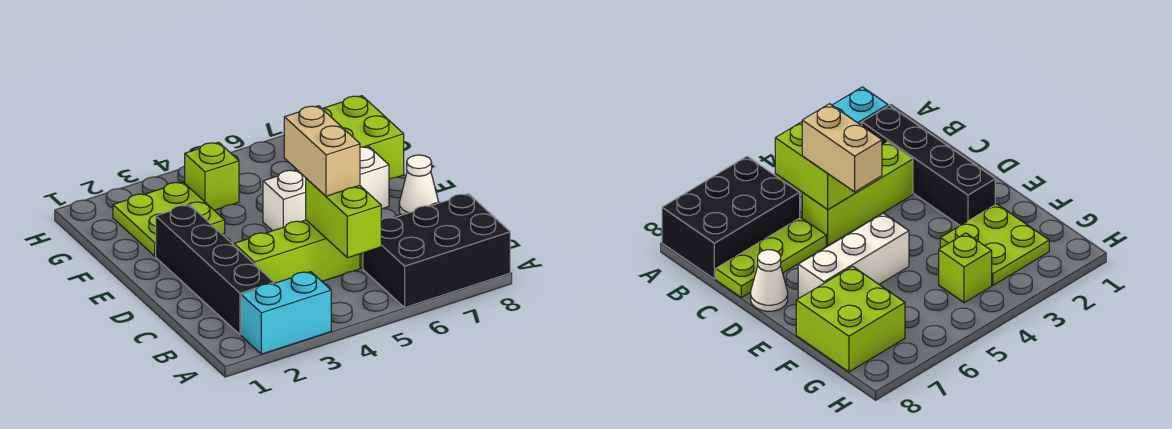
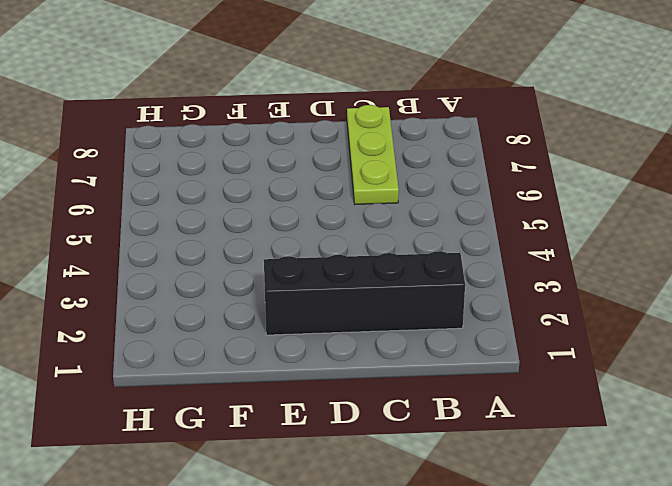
none -> cyan 1x2 brick [241,272,331,354]
none -> black 2x3 brick [363,194,510,307]
none -> lime 1x3 brick [234,220,360,283]

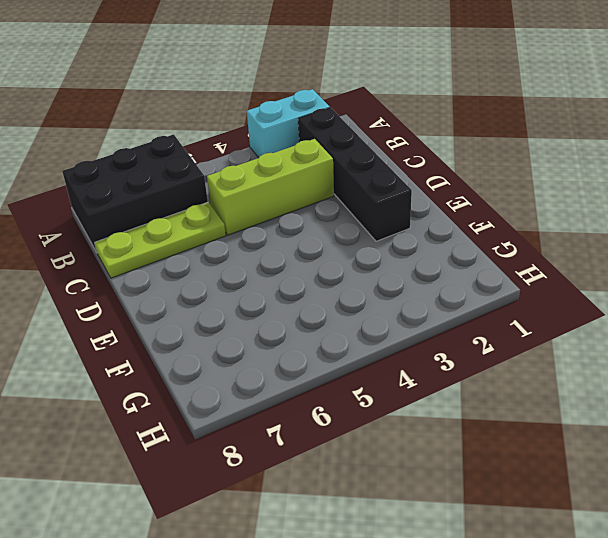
none -> white 1x1 cone [399,155,439,215]
none -> white 1x3 brick [263,147,389,231]
none -> lime 2x2 plate [113,182,225,256]

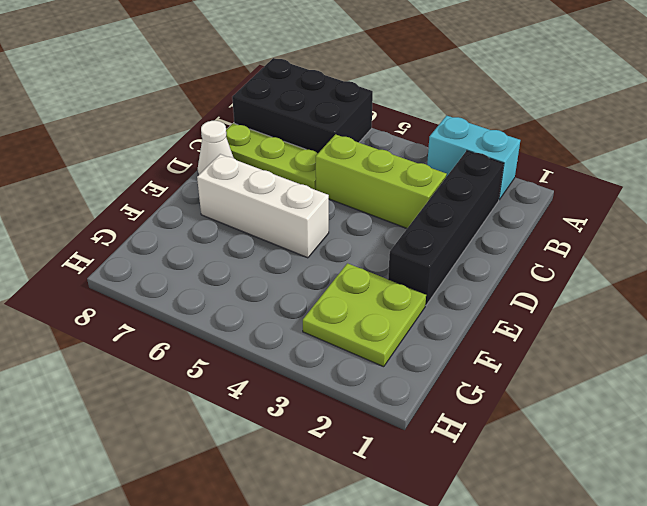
none -> lime 2x2 brick [322,96,404,179]
none -> lime 1x1 brick [185,142,239,210]
none -> lime 1x2 brick [306,178,381,258]

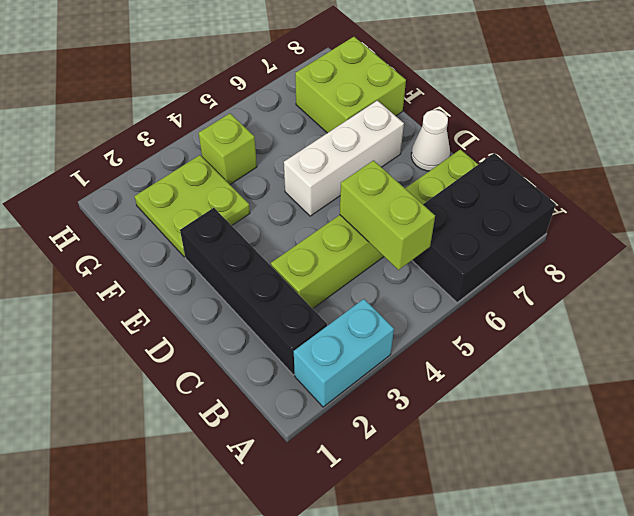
none -> tan 1x2 brick [284,106,360,196]

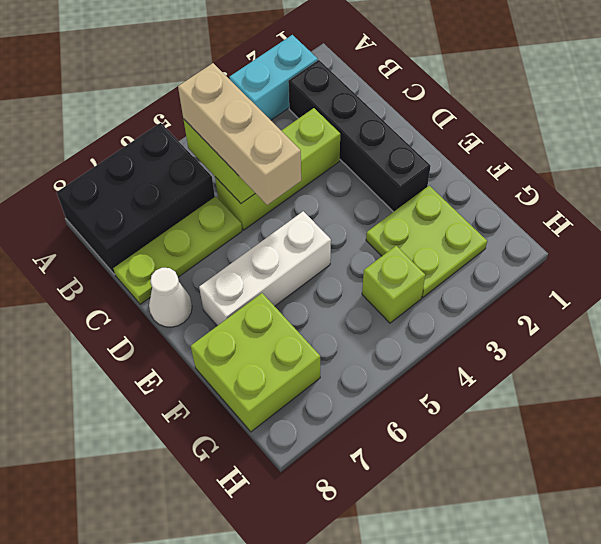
tan 1x3 brick [178,63,301,205] -> tan 1x2 brick [284,106,360,196]

